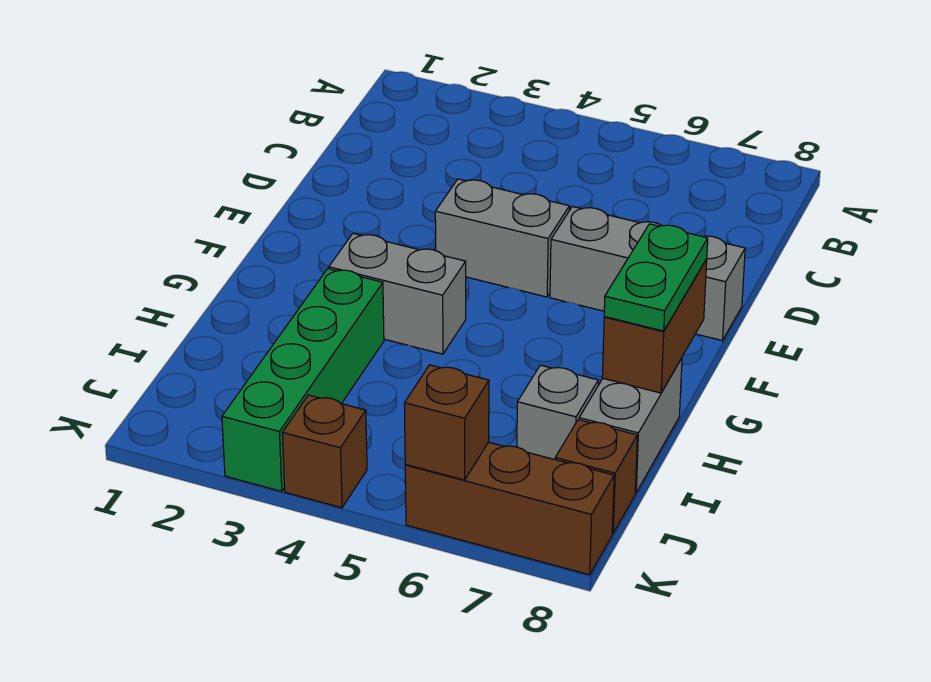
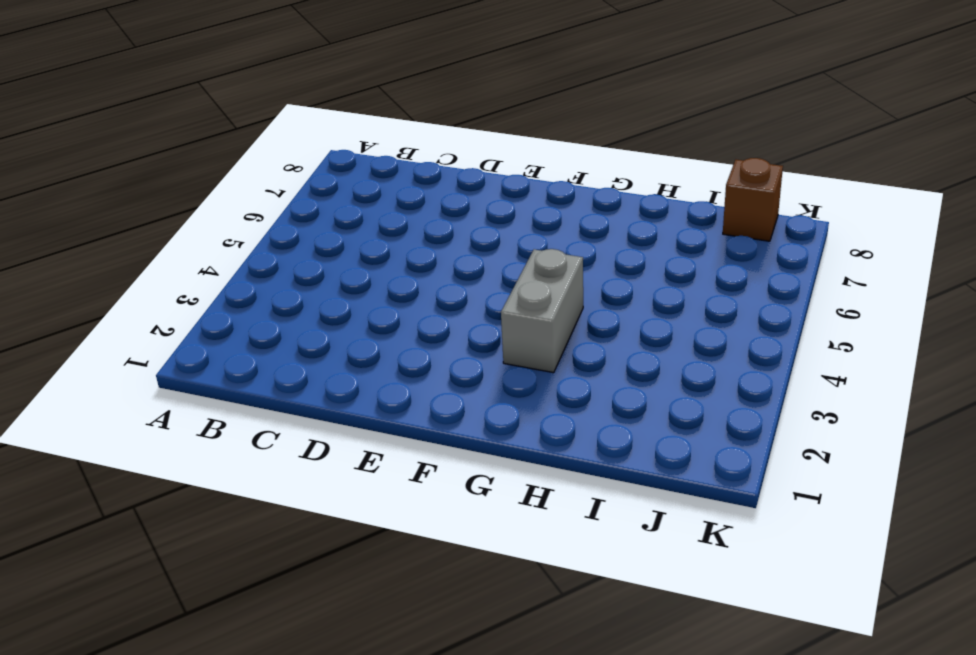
none -> grey 1x2 brick [435,179,569,297]
none -> grey 1x3 brick [550,206,745,341]
none -> green 1x4 brick [222,269,384,491]

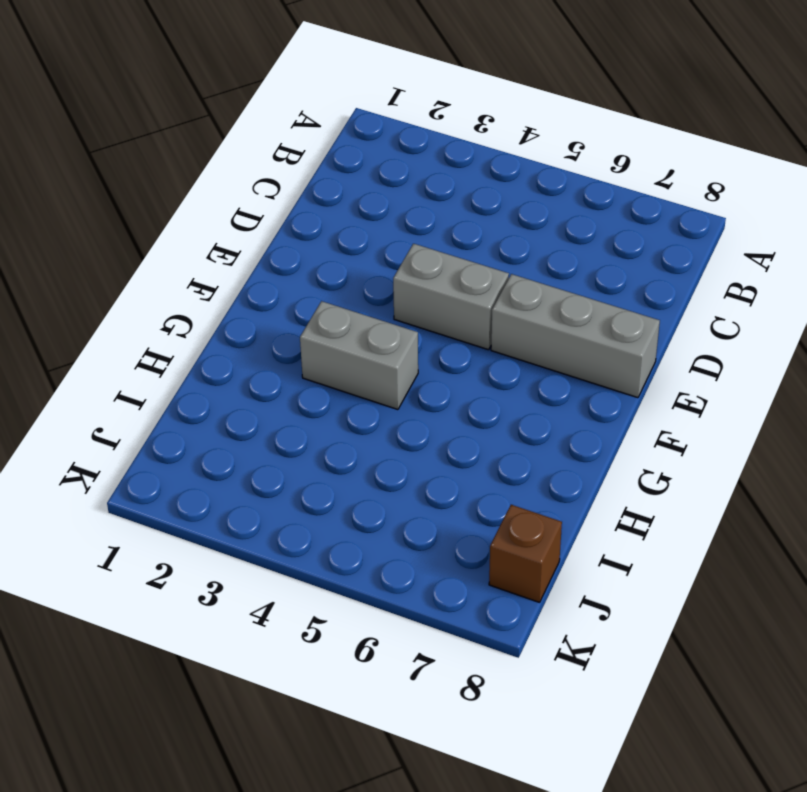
none -> green 1x4 brick [222,269,384,491]
none -> grey 1x2 brick [579,358,682,493]
none -> grey 1x1 brick [517,365,598,460]

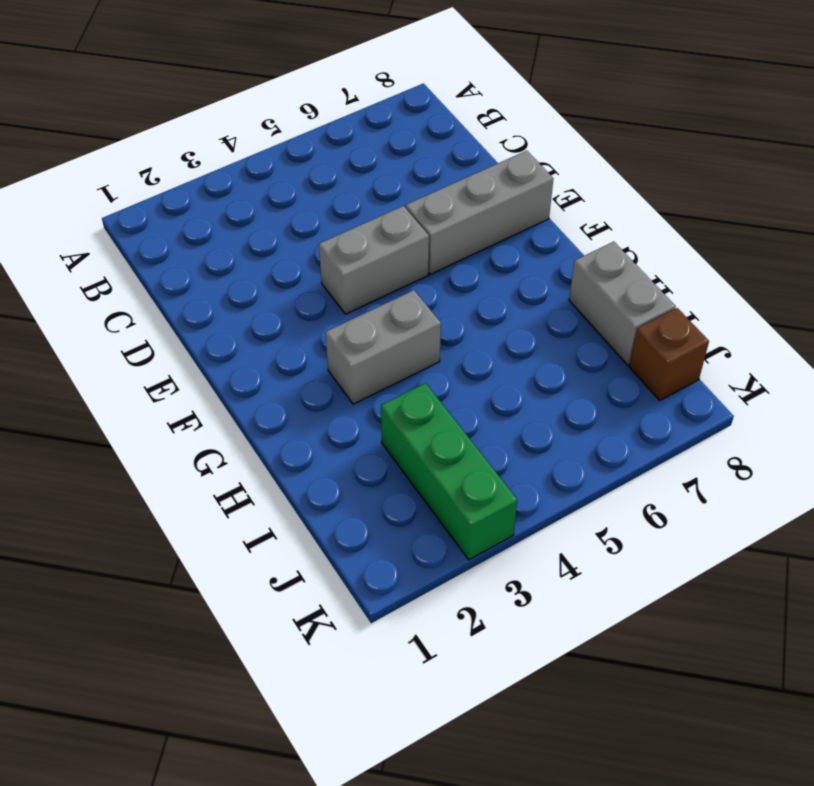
green 1x3 brick [381,383,517,560] -> green 1x4 brick [222,269,384,491]
none -> grey 1x1 brick [517,365,598,460]
none -> brown 1x1 brick [282,395,367,508]
none -> brown 1x3 brick [405,442,614,575]

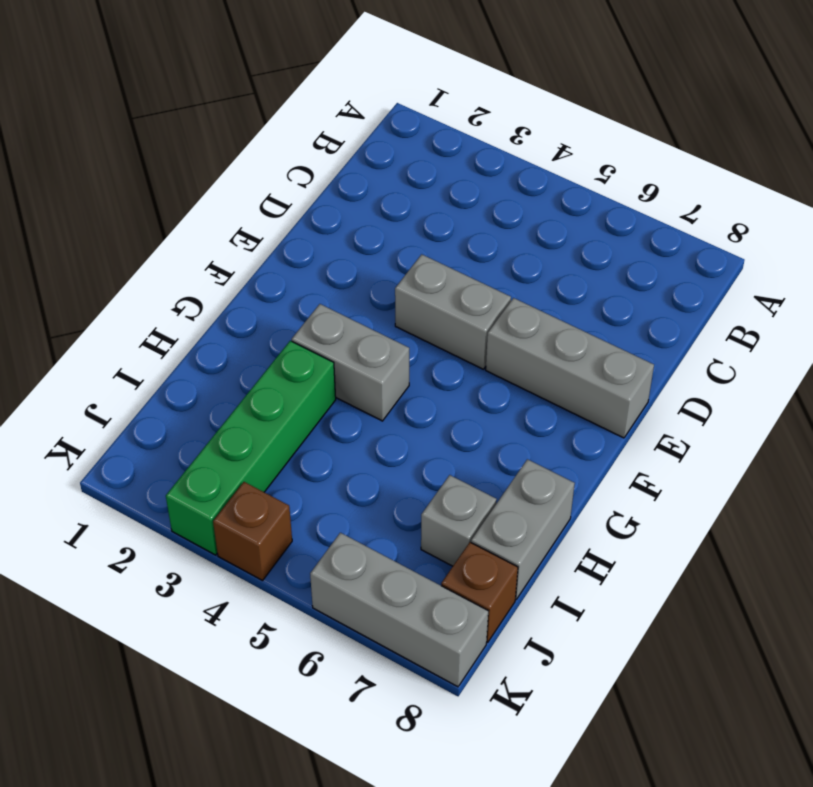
grey 1x3 brick [310,533,488,687] -> brown 1x3 brick [405,442,614,575]
none -> brown 1x2 brick [602,259,707,393]
none -> brown 1x1 brick [404,365,489,480]
none -> green 1x2 plate [604,224,708,331]

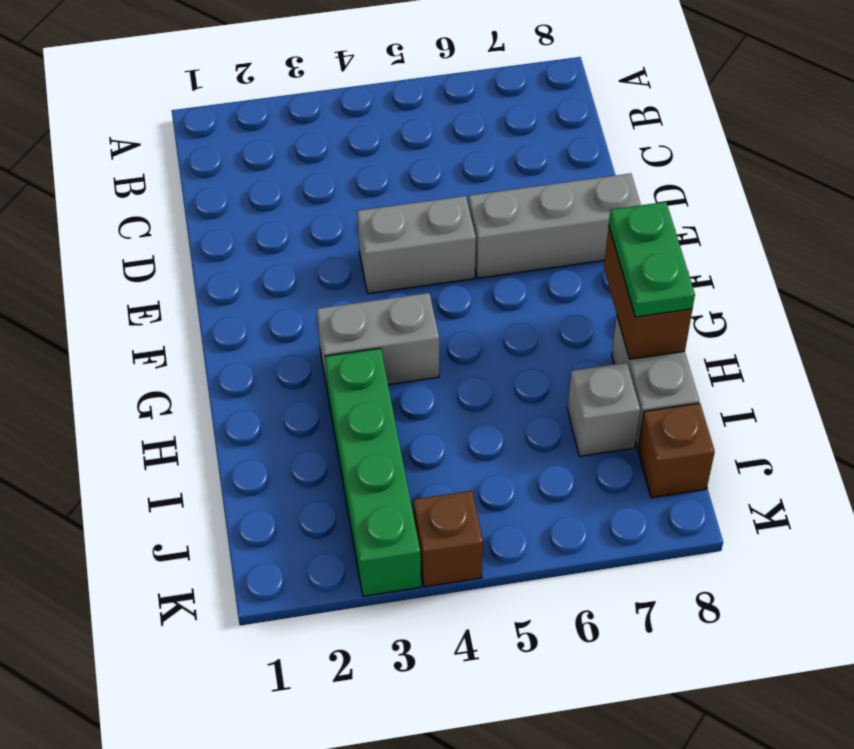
none -> brown 1x3 brick [405,442,614,575]
none -> brown 1x1 brick [404,365,489,480]

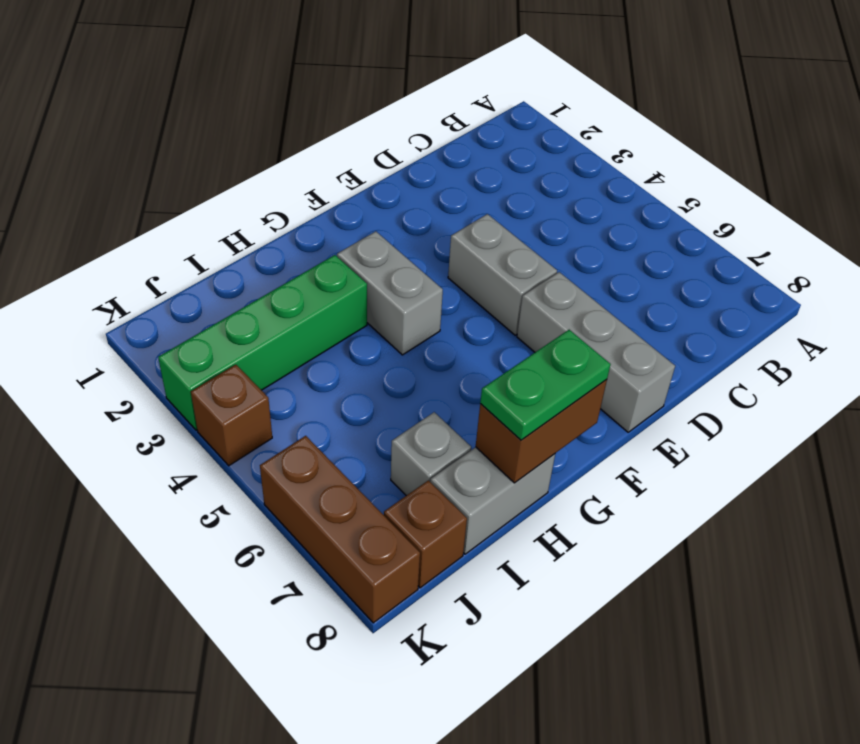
none -> brown 1x1 brick [404,365,489,480]

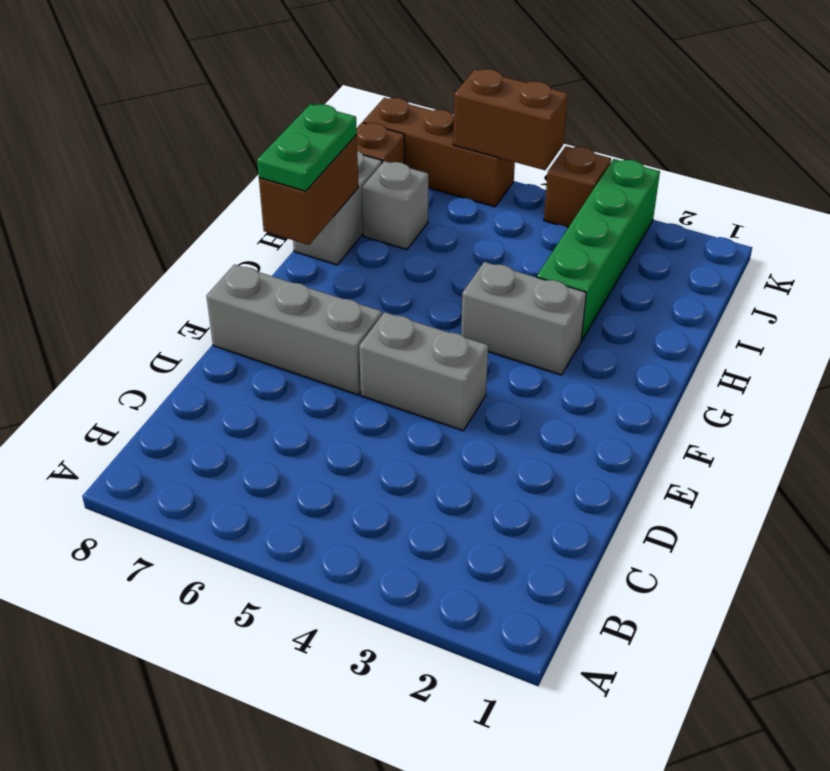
brown 1x2 brick [453,69,568,170] -> brown 1x1 brick [404,365,489,480]

